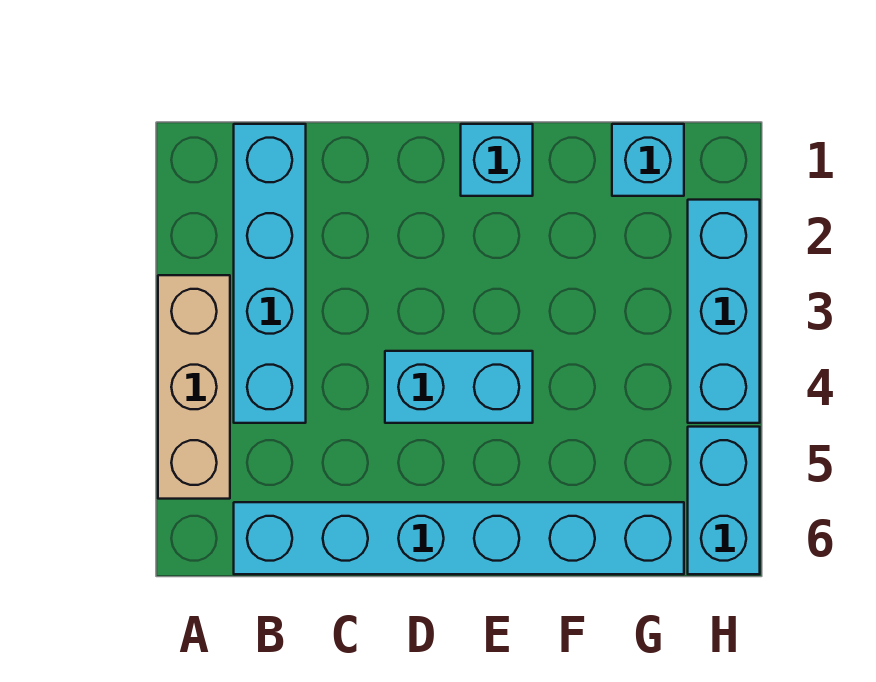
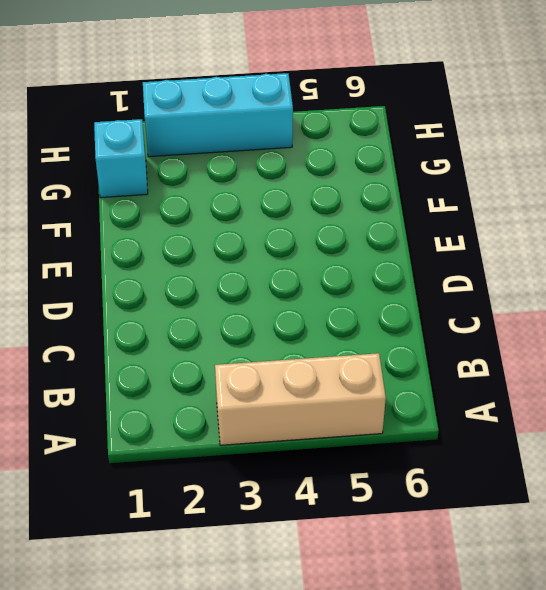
none -> cyan 1x4 brick [234,124,306,423]
none -> cyan 1x6 brick [234,502,684,574]

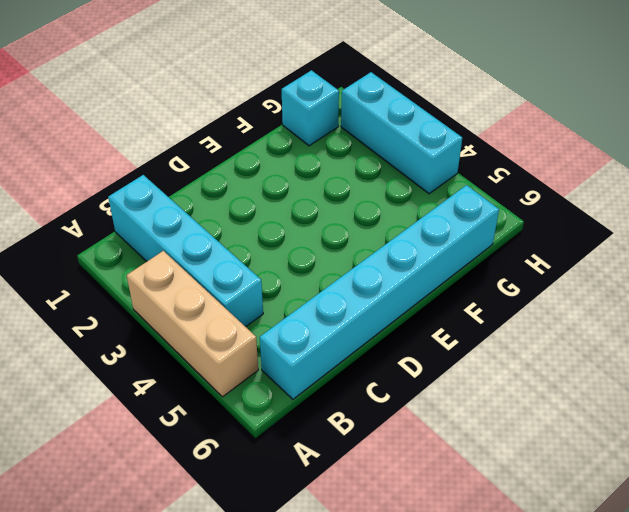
none -> cyan 1x2 brick [385,351,533,423]
none -> cyan 1x1 brick [461,124,533,196]

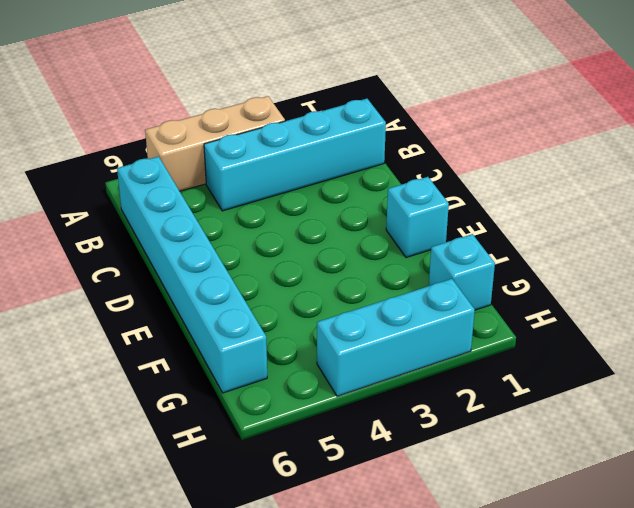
none -> cyan 1x2 brick [385,351,533,423]
none -> cyan 1x2 brick [688,427,760,574]

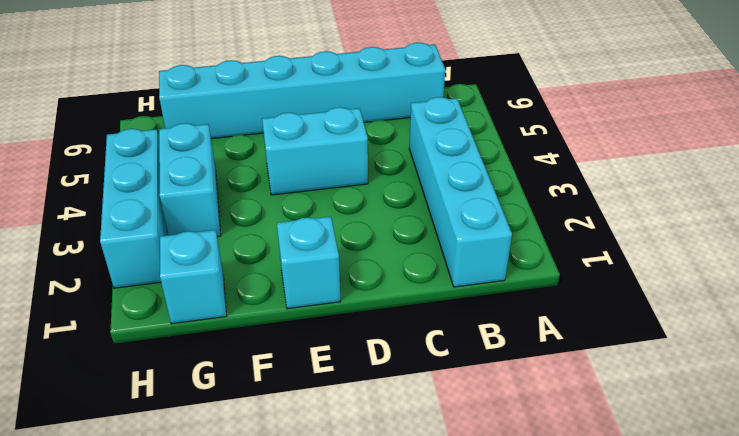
cyan 1x2 brick [159,123,221,237] -> cyan 1x2 brick moved to [688,427,760,574]
none -> tan 1x3 brick [158,275,230,499]

